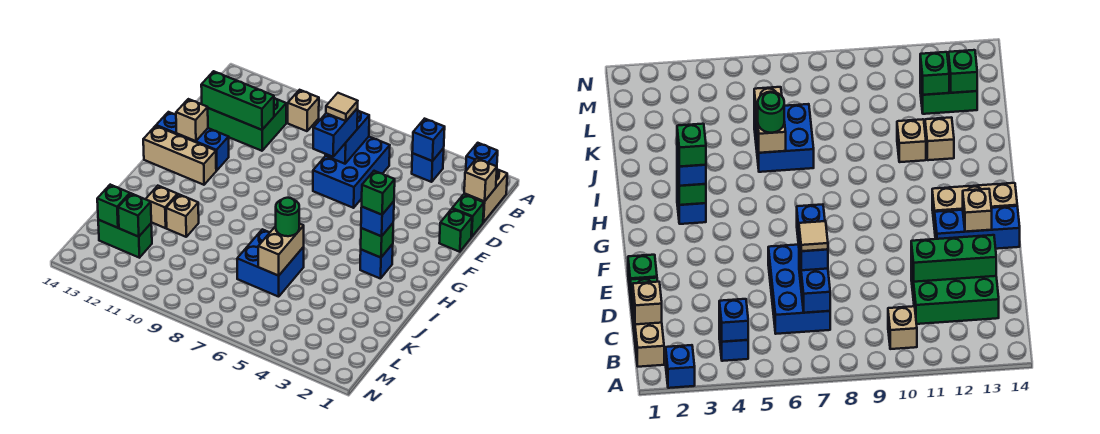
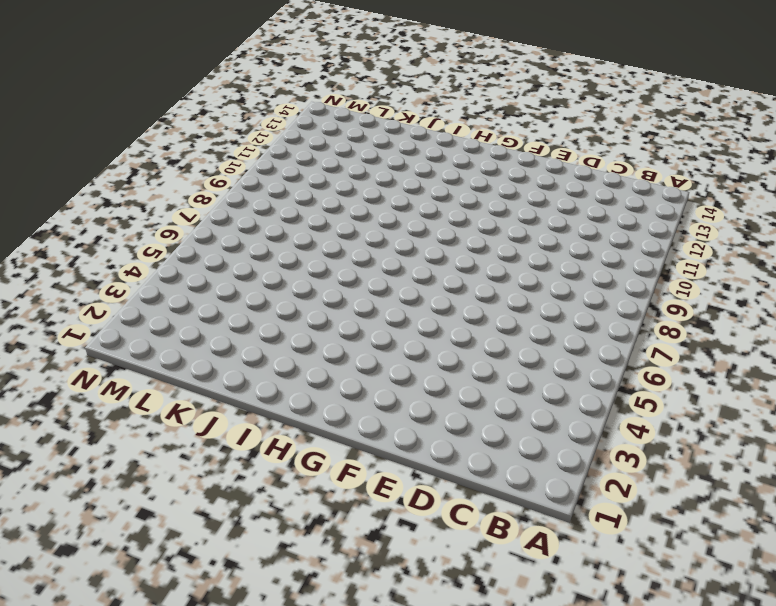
none -> blue 1x1 brick [466,143,498,171]
none -> tan 1x2 brick [465,170,507,222]
none -> blue 1x1 brick [412,148,444,182]

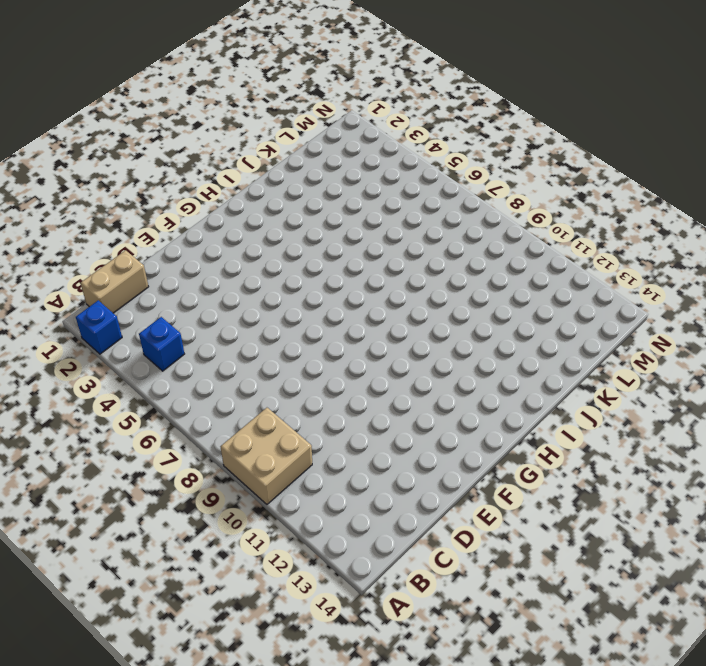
tan 2x2 brick [221,408,312,504] -> tan 1x1 brick [288,90,319,131]
none -> blue 2x3 brick [313,137,390,208]
none -> green 2x3 brick [208,98,286,151]
none -> green 1x1 brick [452,194,484,237]

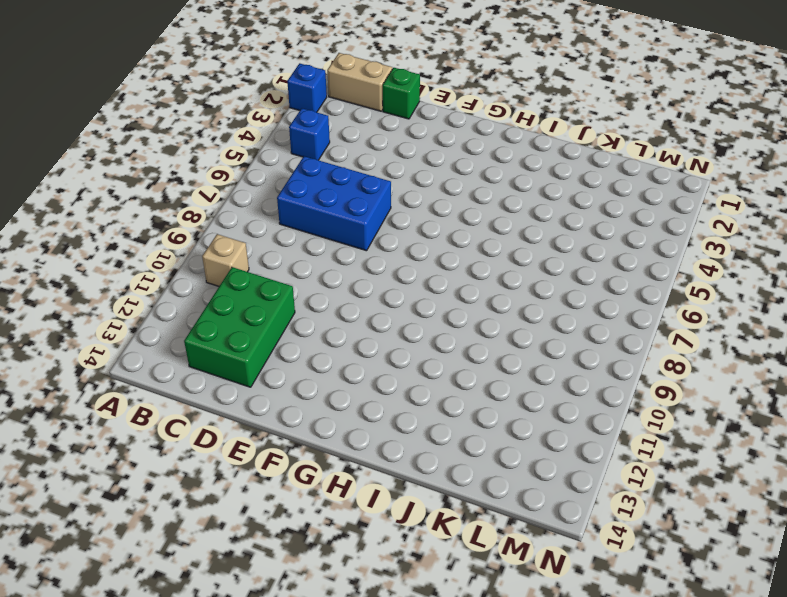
none -> green 1x1 brick [439,209,472,252]
none -> blue 1x3 brick [156,112,229,170]
none -> tan 1x3 brick [143,126,217,185]

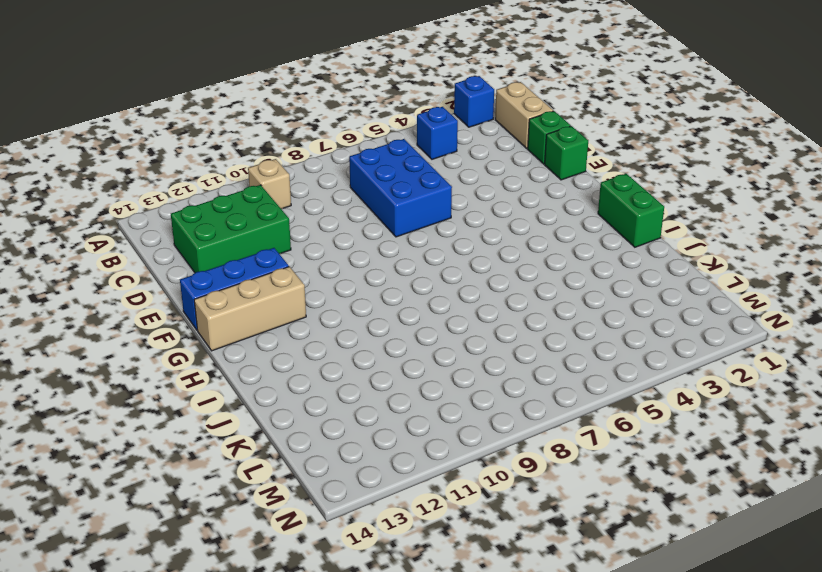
green 1x2 brick [598,174,664,247] -> green 1x2 brick turned to [98,220,152,258]
none -> blue 1x1 brick [360,244,393,279]
none -> blue 2x2 brick [237,229,304,297]
none -> tan 1x1 brick [166,194,199,237]

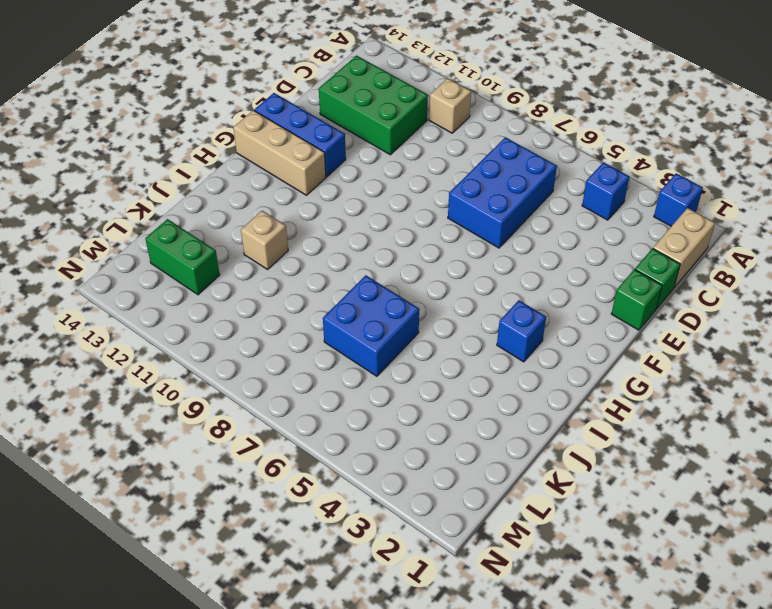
none -> tan 1x1 brick [146,186,178,228]
none -> blue 1x1 brick [412,119,445,161]
none -> tan 1x1 brick [464,159,497,201]

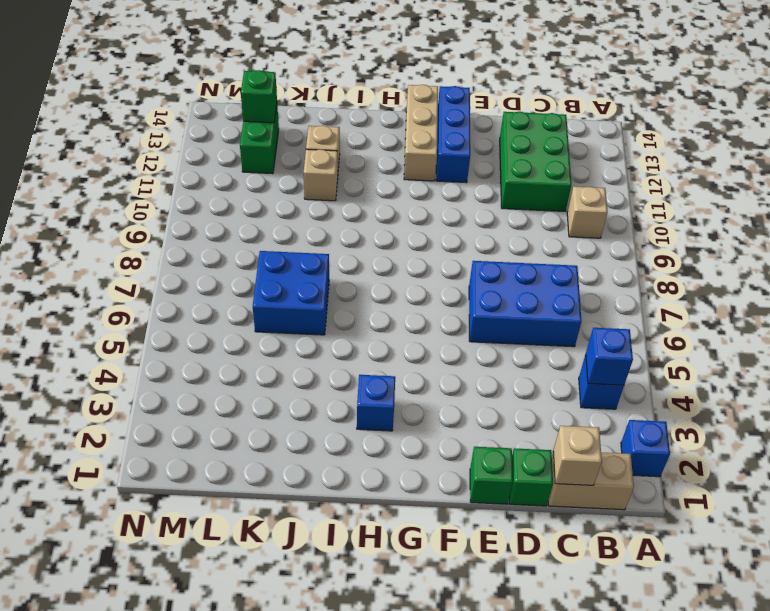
none -> blue 1x2 brick [325,111,369,164]
none -> green 1x3 brick [201,71,274,130]
none -> tan 1x1 brick [176,99,208,141]

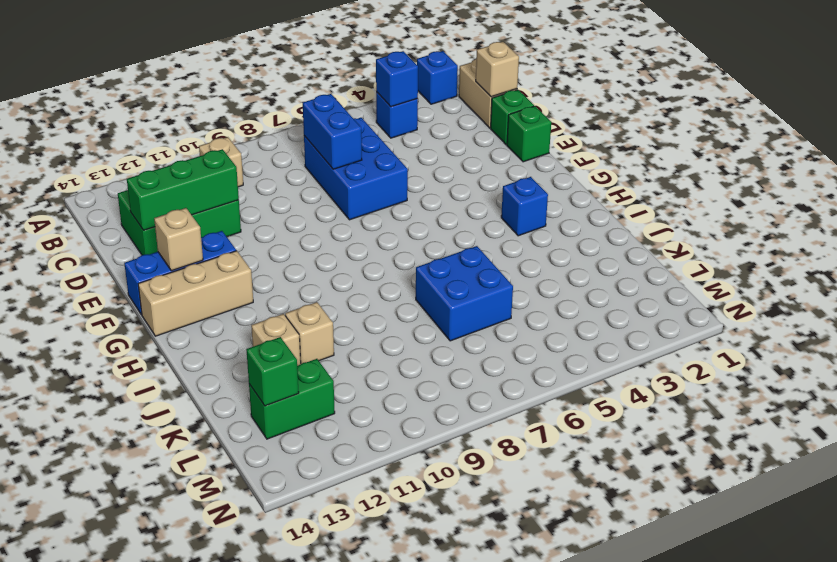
none -> green 1x1 brick [361,223,393,258]
none -> tan 1x2 brick [258,224,304,276]
none -> green 1x1 brick [118,193,151,237]

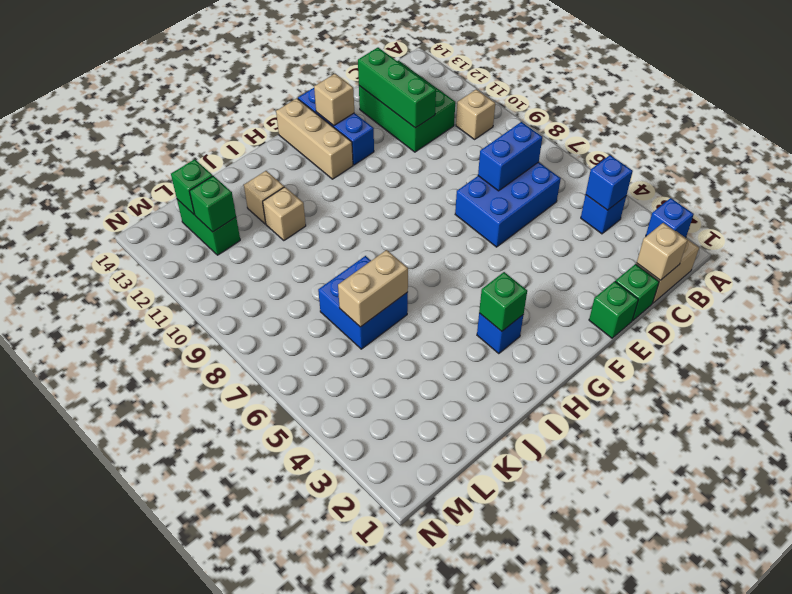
none -> blue 1x2 brick [313,108,358,157]
none -> blue 1x1 brick [361,201,394,236]
none -> green 1x1 round brick [276,198,299,236]

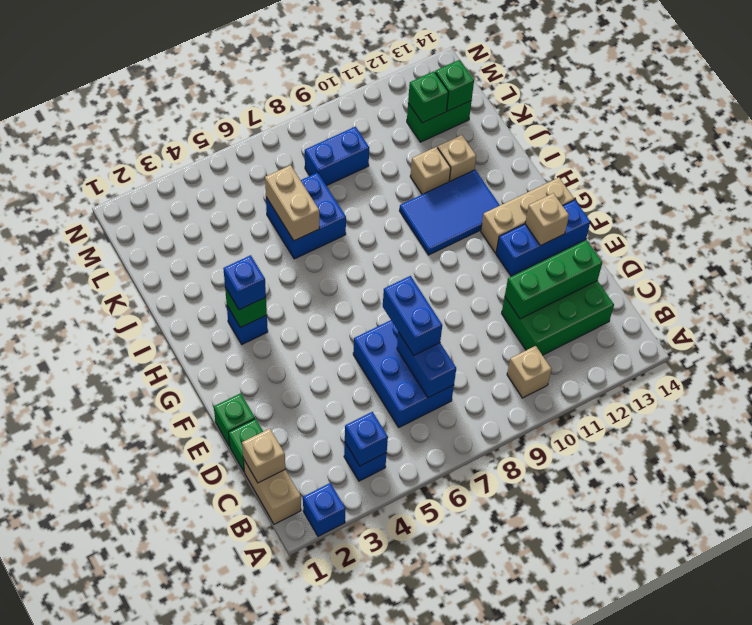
blue 2x3 tile [399,170,500,255] -> none
blue 1x2 brick [305,127,369,186] -> none
none -> green 1x1 round brick [276,198,299,236]
none -> tan 1x1 tile [326,93,358,121]
none -> green 1x1 brick [362,171,395,215]

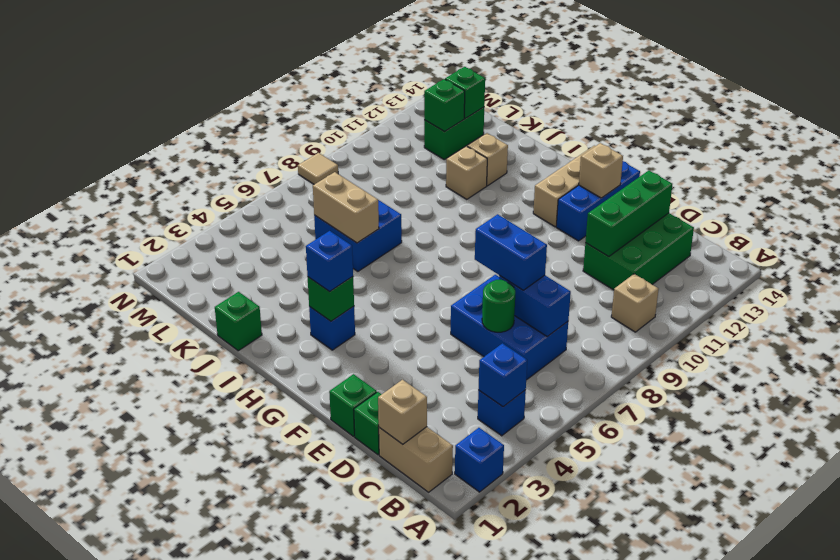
green 1x1 round brick [482,280,515,332] -> green 1x1 round brick moved to [276,198,299,236]
green 1x1 brick [215,292,262,351] -> green 1x1 brick moved to [362,171,395,215]
tan 1x1 tile [298,153,338,184] -> tan 1x1 tile moved to [326,93,358,121]

